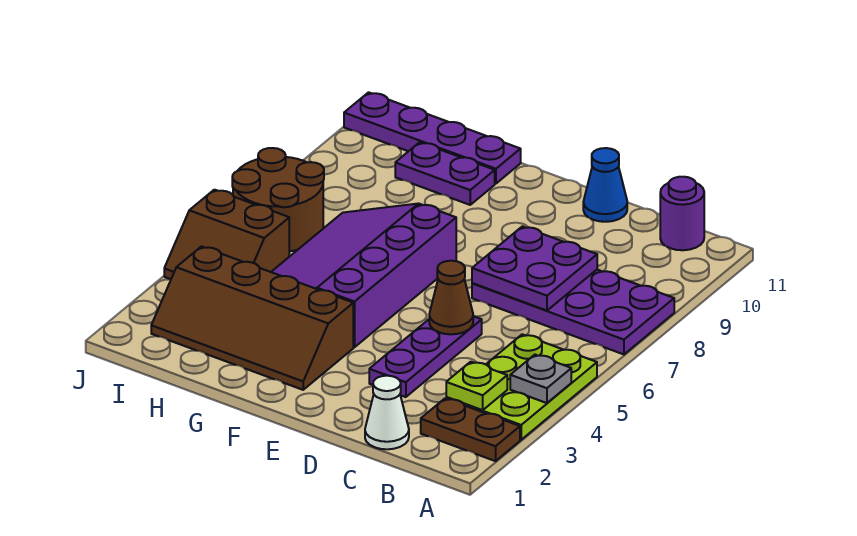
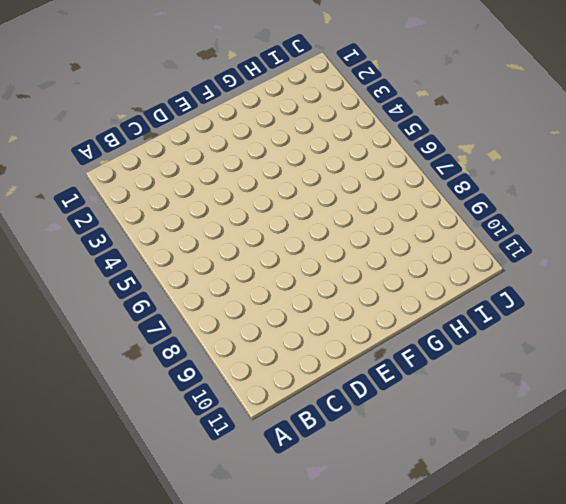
none -> brown 1x2 plate [421,398,520,461]
none -> lime 2x3 plate [446,334,597,440]
none -> purple 2x4 plate [472,270,674,354]

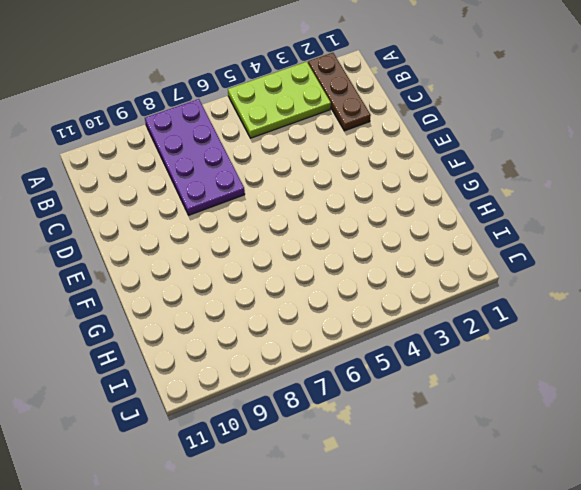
brown 1x3 plate [308,53,371,131] -> brown 1x2 plate [421,398,520,461]
none -> purple 1x1 round brick [660,177,704,250]
none -> white 1x1 cone [365,376,409,449]
none -> purple 1x3 plate [369,316,482,397]

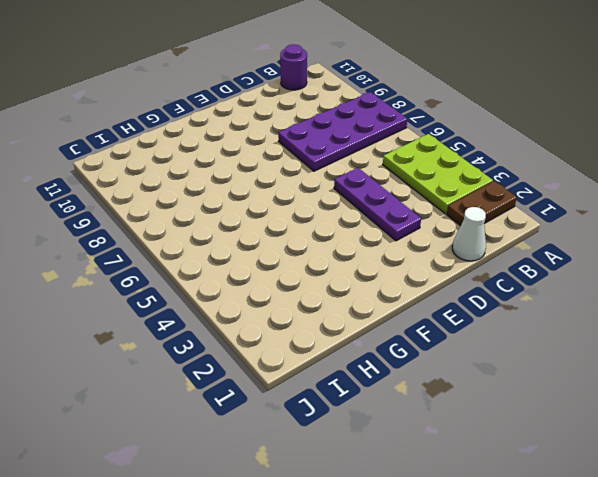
none -> blue 1x1 cone [583,148,627,222]
none -> brown 2x4 slope [151,247,353,390]
none -> purple 3x4 slope [272,204,456,347]

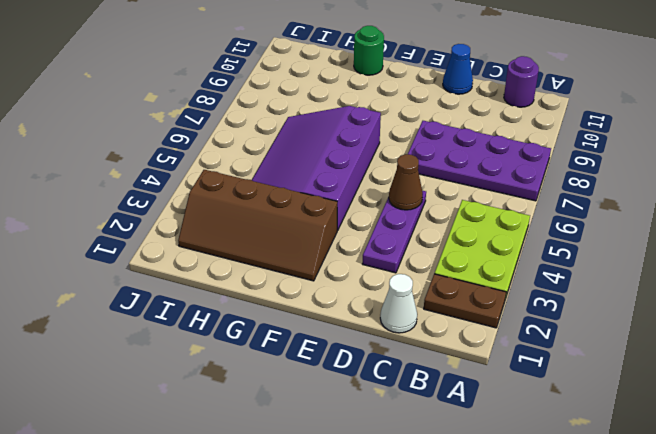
green 1x1 round brick [354,26,384,75] -> purple 1x4 plate [344,92,521,184]
none -> purple 1x2 plate [395,142,495,205]
none -> brown 2x2 slope [164,190,289,279]
none -> brown 2x2 round brick [232,148,324,251]

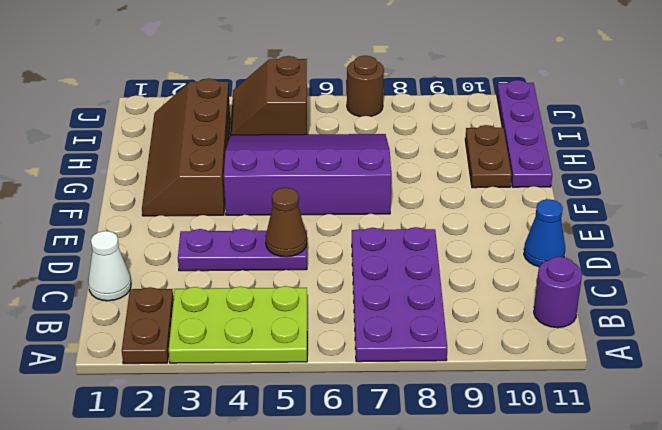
brown 1x2 plate [465,125,512,188] -> purple 1x2 plate [395,142,495,205]
brown 1x1 round brick [347,56,384,117] -> brown 2x2 round brick [232,148,324,251]
none -> grey 1x1 plate [510,355,571,403]
none -> lime 1x1 plate [446,362,507,410]
none -> purple 2x2 plate [472,226,597,311]

